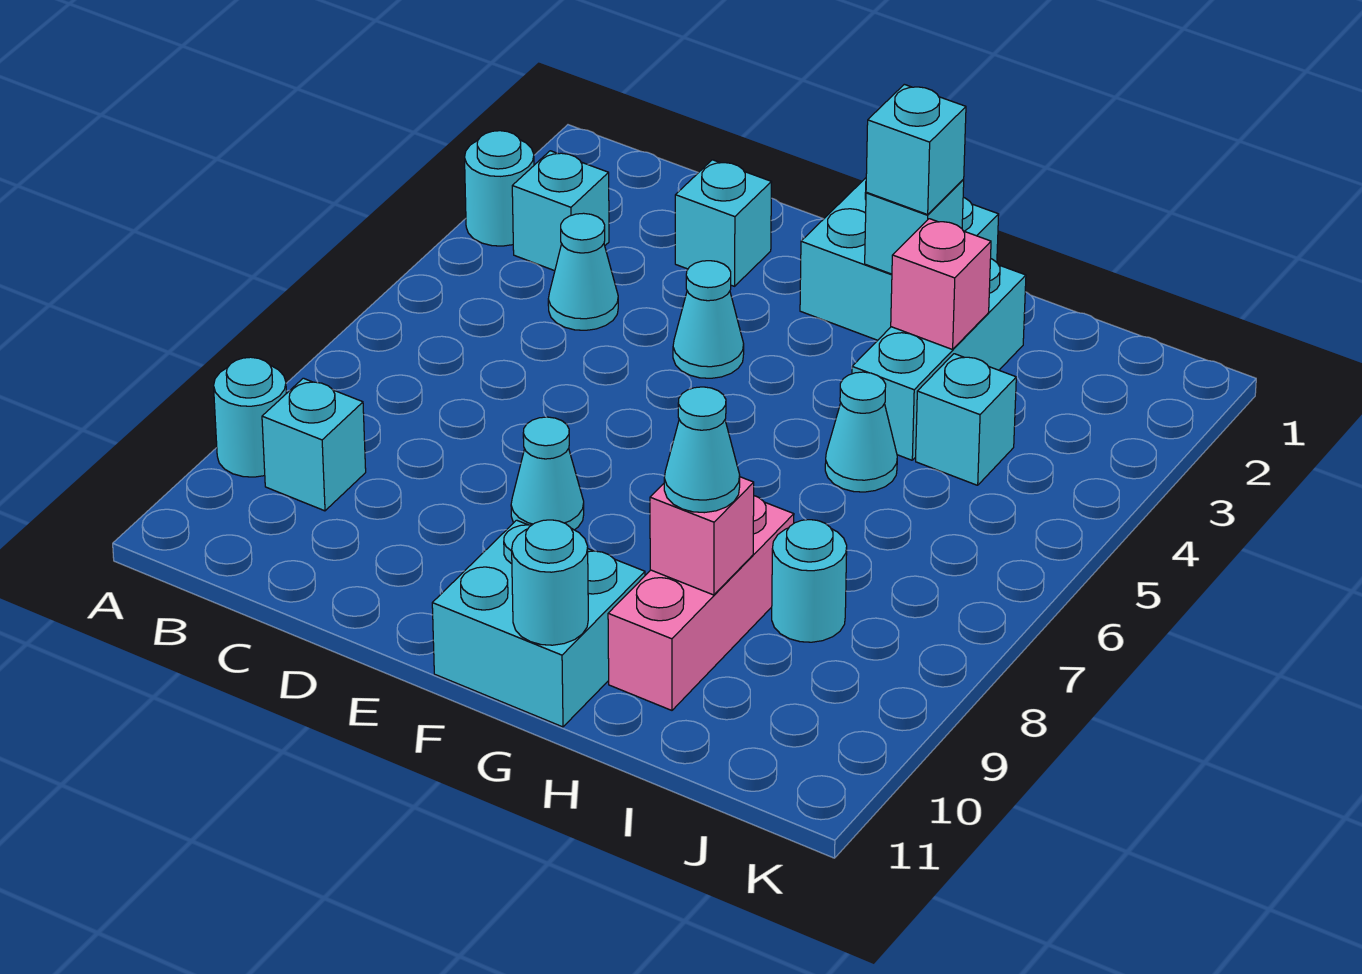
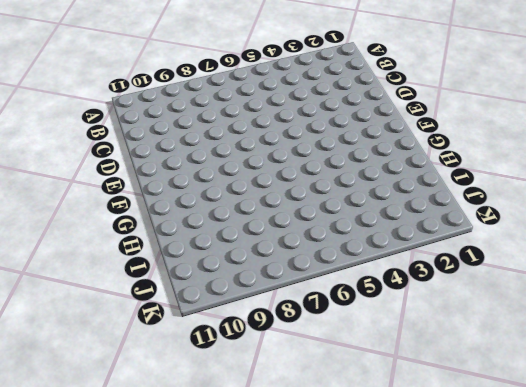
none -> cyan 1x1 round brick [465,131,534,246]
none -> cyan 1x1 round brick [214,357,286,477]
none -> cyan 1x1 brick [512,151,609,271]

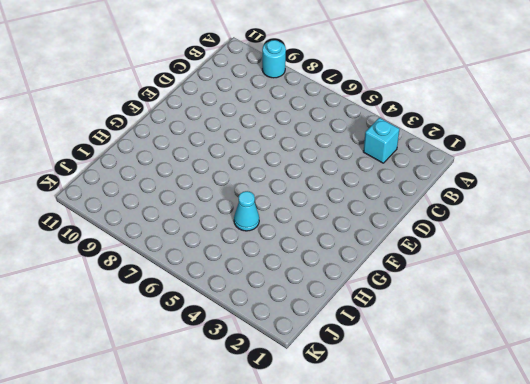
none -> cyan 1x1 round brick [465,131,534,246]
none -> cyan 1x1 brick [262,378,366,511]
none -> cyan 1x1 cone [548,213,618,330]

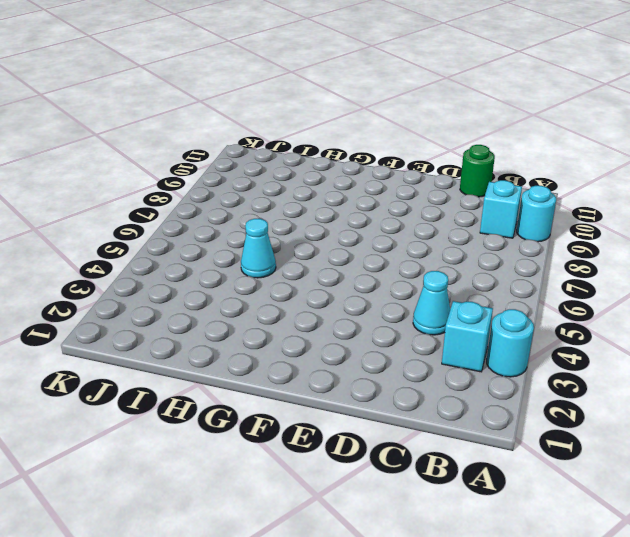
green 1x1 round brick [460,145,495,197] -> none
none -> cyan 1x1 brick [675,160,772,286]
none -> cyan 1x1 cone [673,261,744,378]
none -> cyan 1x1 cone [511,417,584,530]

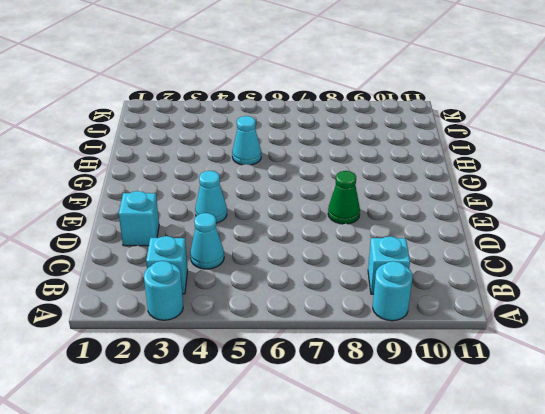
green 1x1 cone [328,171,360,224] -> cyan 1x1 cone [511,417,584,530]
none -> cyan 2x2 brick [800,178,999,340]
none -> cyan 2x2 brick [432,520,645,727]
none -> cyan 1x3 brick [852,259,1026,460]

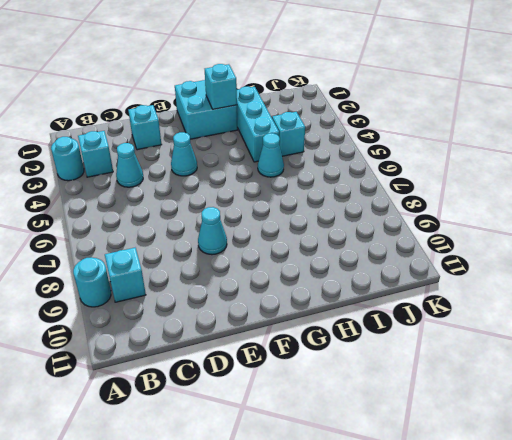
none -> cyan 2x2 brick [432,520,645,727]
none -> pink 1x3 brick [608,496,794,710]
none -> cyan 1x1 round brick [772,520,847,642]

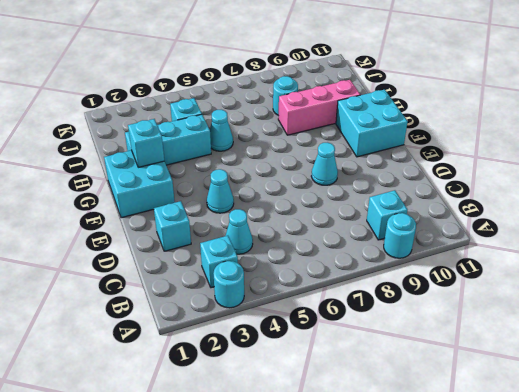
none -> cyan 1x1 round brick [512,520,588,645]
none -> pink 1x1 brick [891,219,991,350]
none -> pink 1x1 brick [650,477,754,595]

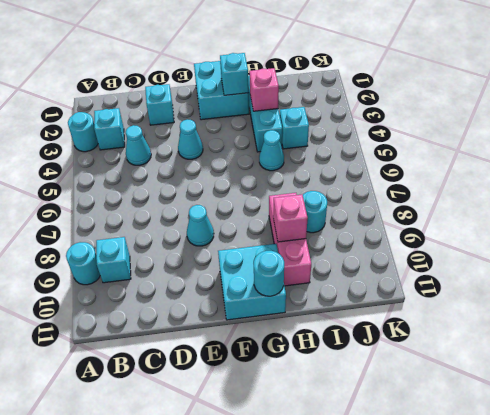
none -> cyan 1x1 brick [866,84,966,215]
none -> cyan 1x1 cone [664,387,740,513]

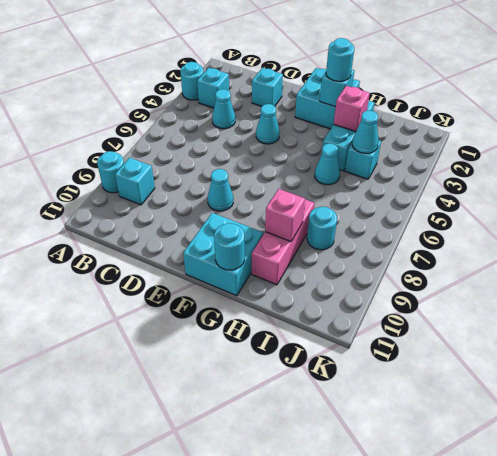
cyan 1x1 round brick [326,38,354,81] -> cyan 1x1 brick [866,84,966,215]
cyan 1x1 cone [352,110,379,153] -> cyan 1x1 cone moved to [664,387,740,513]

